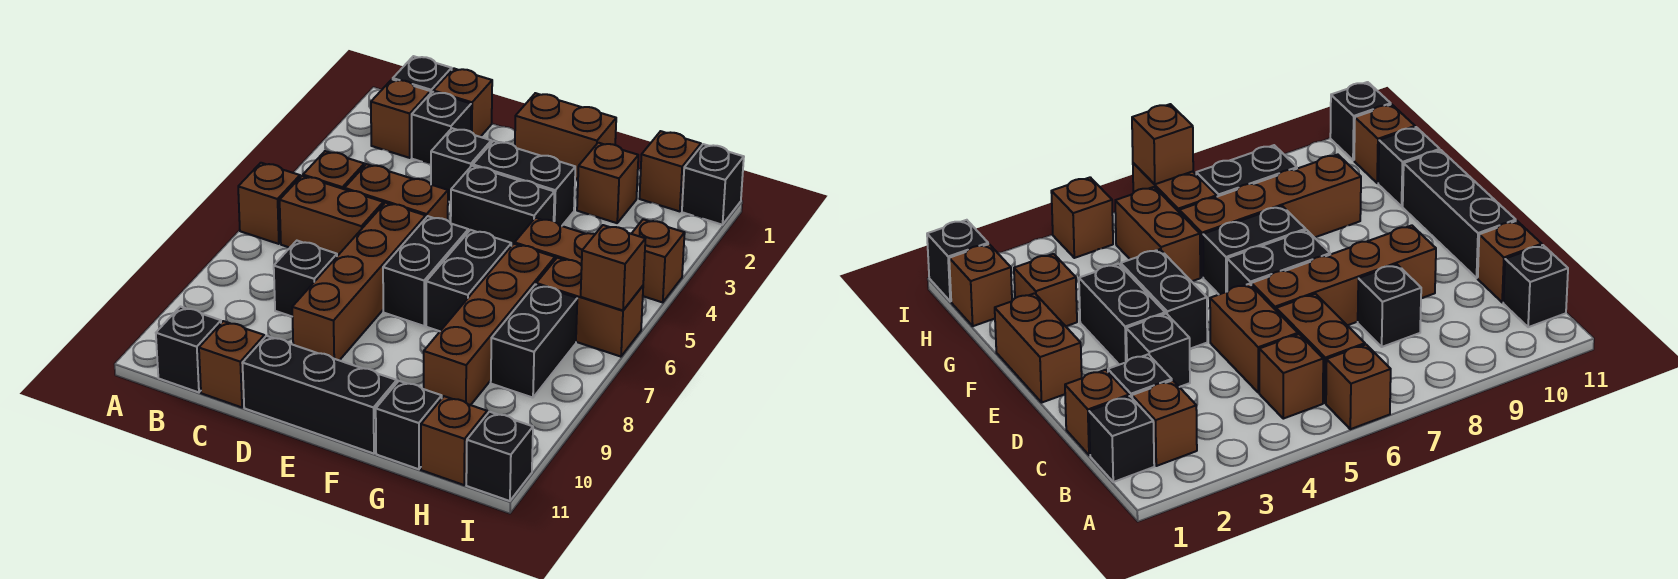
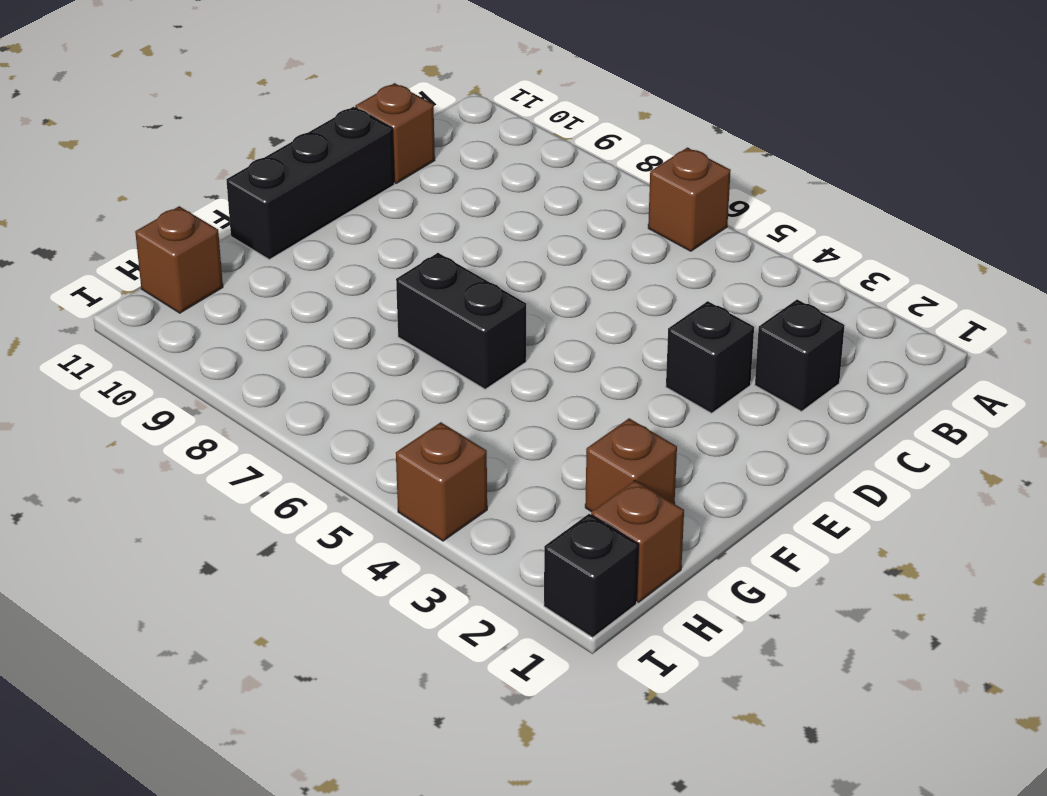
none -> black 1x1 brick [393,56,452,94]
none -> brown 1x1 brick [371,79,430,158]
none -> brown 1x1 brick [303,151,364,189]
none -> brown 1x2 brick [280,176,383,256]

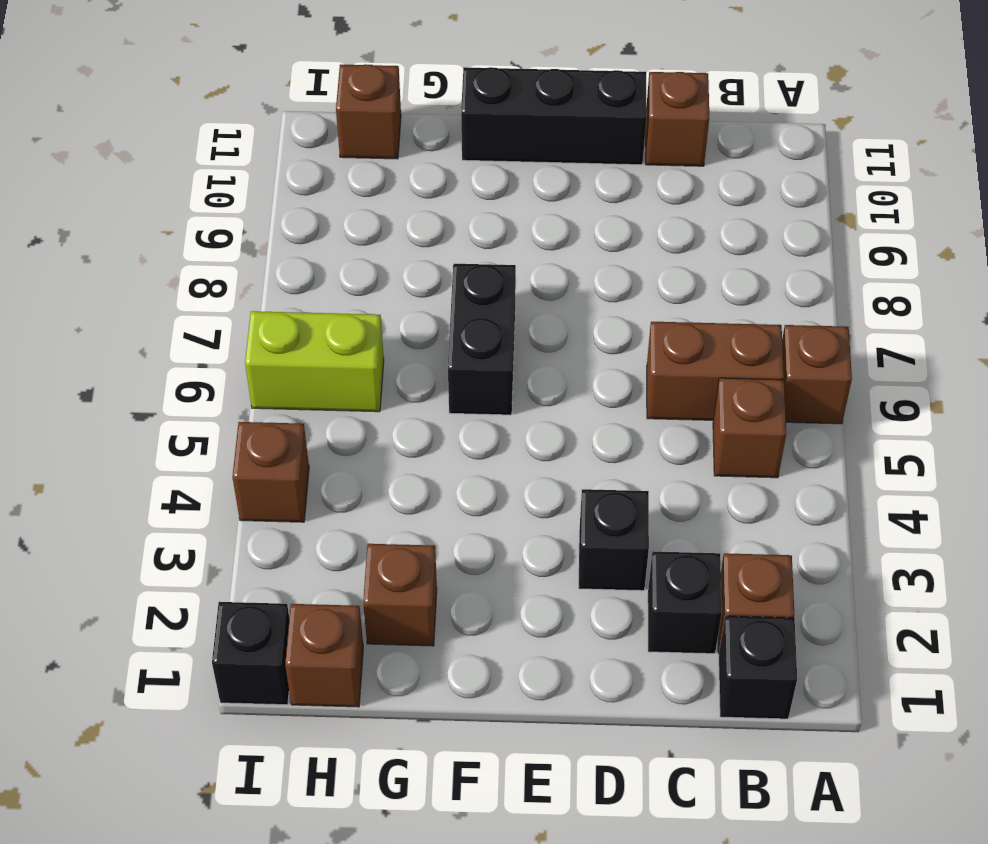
lime 1x2 brick [245,311,384,412] -> brown 1x2 brick [536,258,643,357]
none -> black 1x1 brick [156,307,221,392]
none -> brown 1x1 brick [433,68,492,137]
none -> brown 1x2 brick [345,164,448,221]
none -> black 1x1 brick [274,241,337,316]

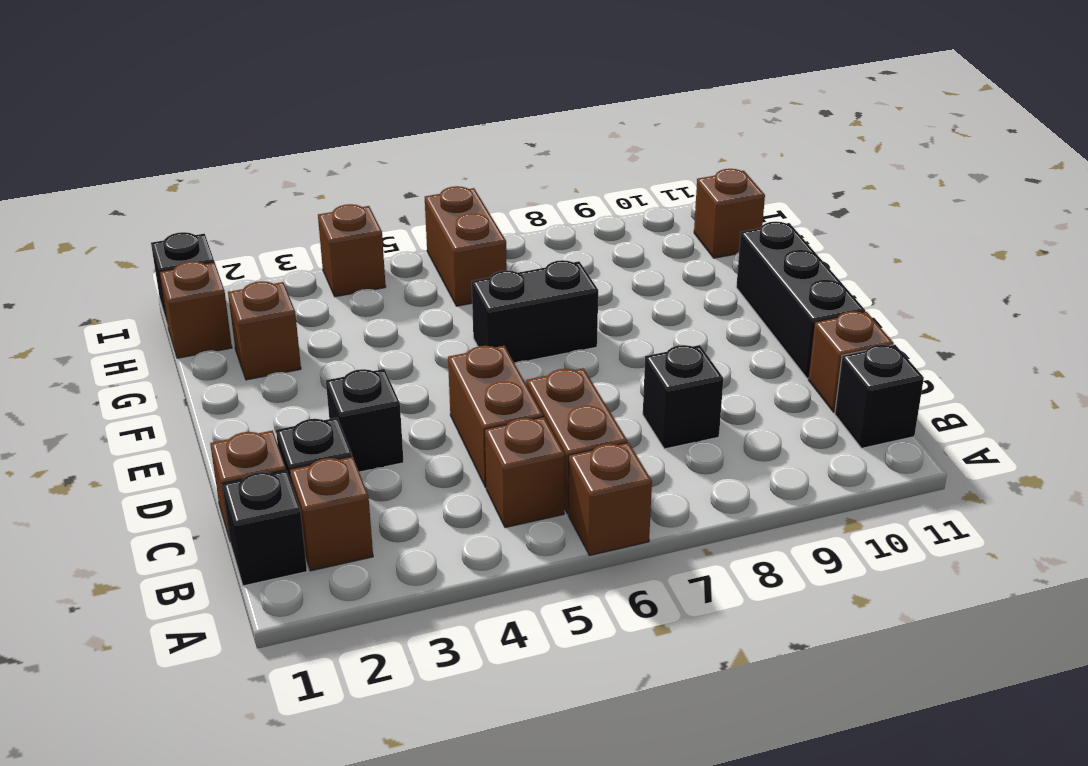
none -> brown 1x4 brick [292,203,426,360]
none -> brown 1x2 brick [515,93,616,180]
none -> black 1x2 brick [473,141,575,226]
none -> black 1x2 brick [451,166,554,246]

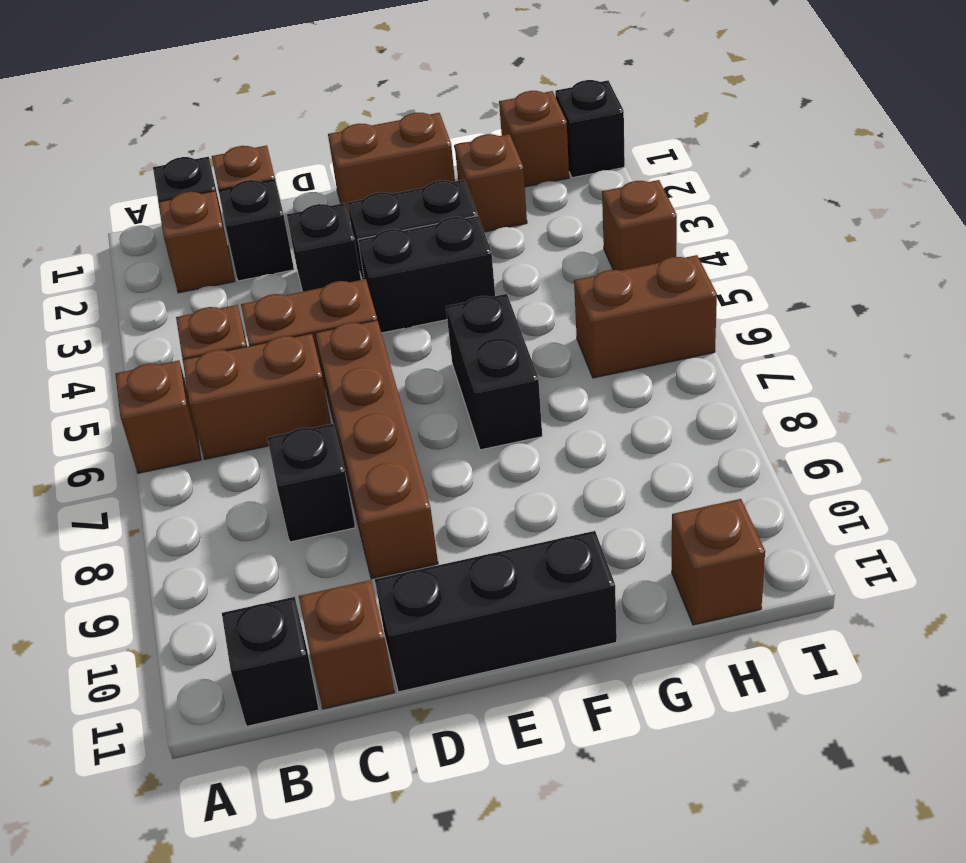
none -> black 1x2 brick [383,216,468,326]
none -> brown 1x2 brick [515,218,595,265]
none -> brown 1x4 brick [424,244,555,405]
none -> black 1x1 brick [376,381,442,469]

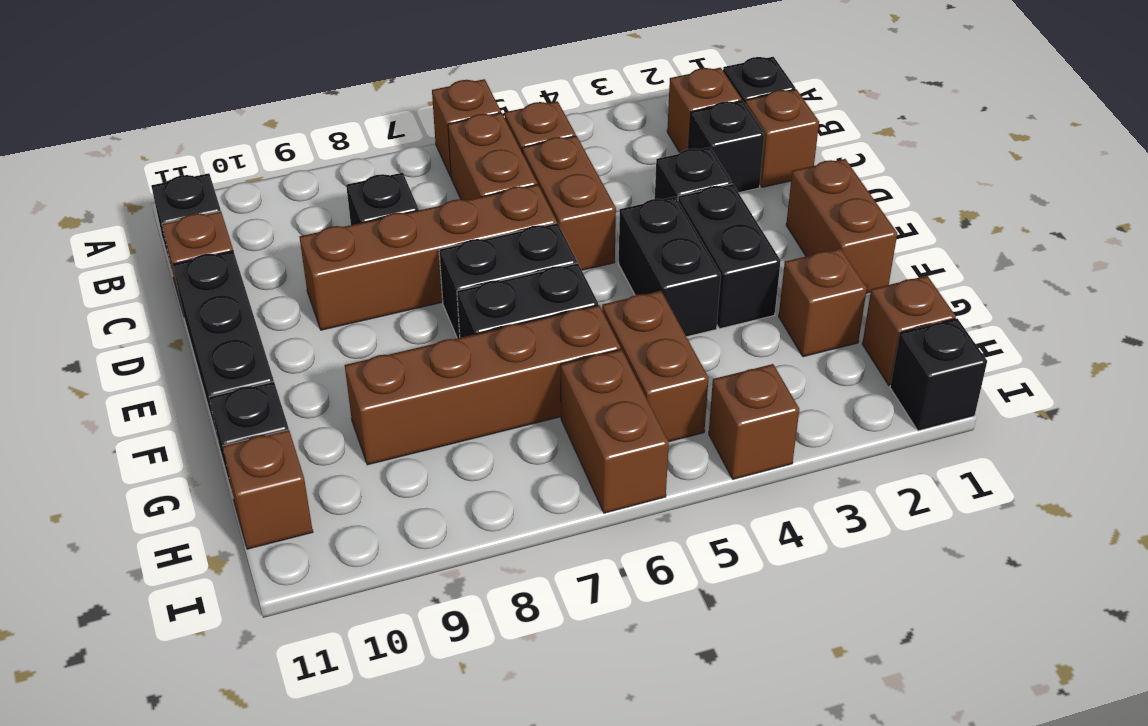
none -> black 1x2 brick [491,284,577,398]
none -> black 1x1 brick [466,412,533,501]
none -> brown 1x1 brick [581,225,645,310]

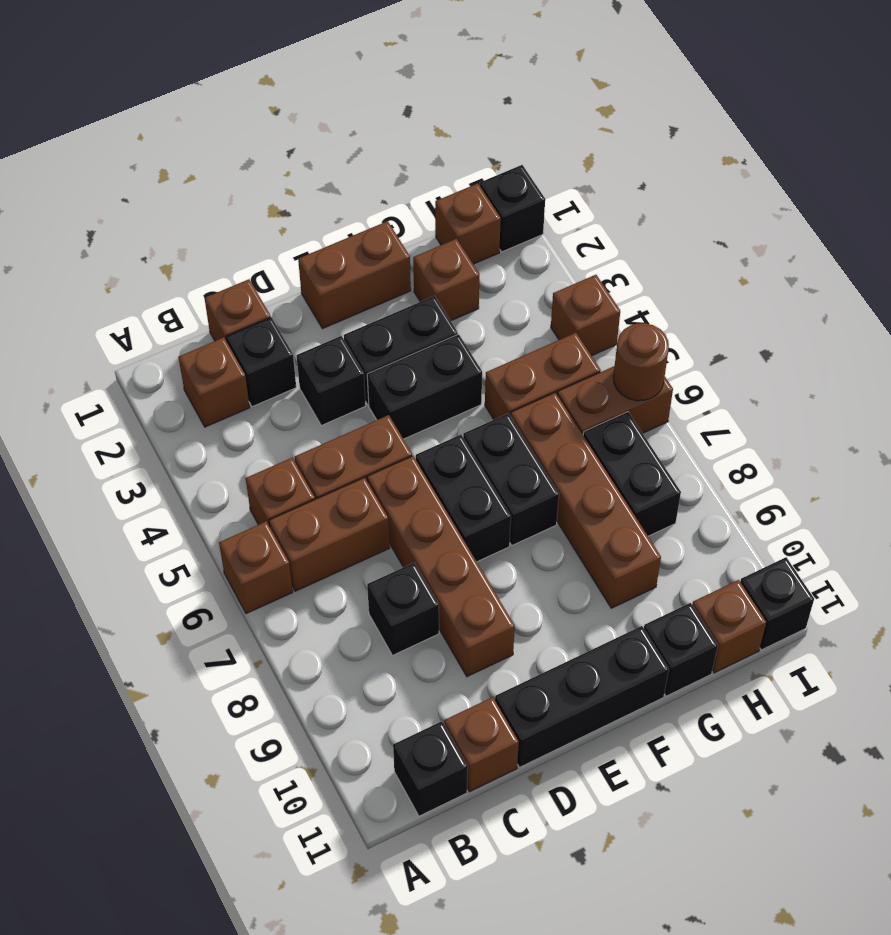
brown 1x1 round brick [613,323,669,401] -> brown 1x1 brick [581,225,645,310]
none -> black 1x1 brick [393,56,452,94]

